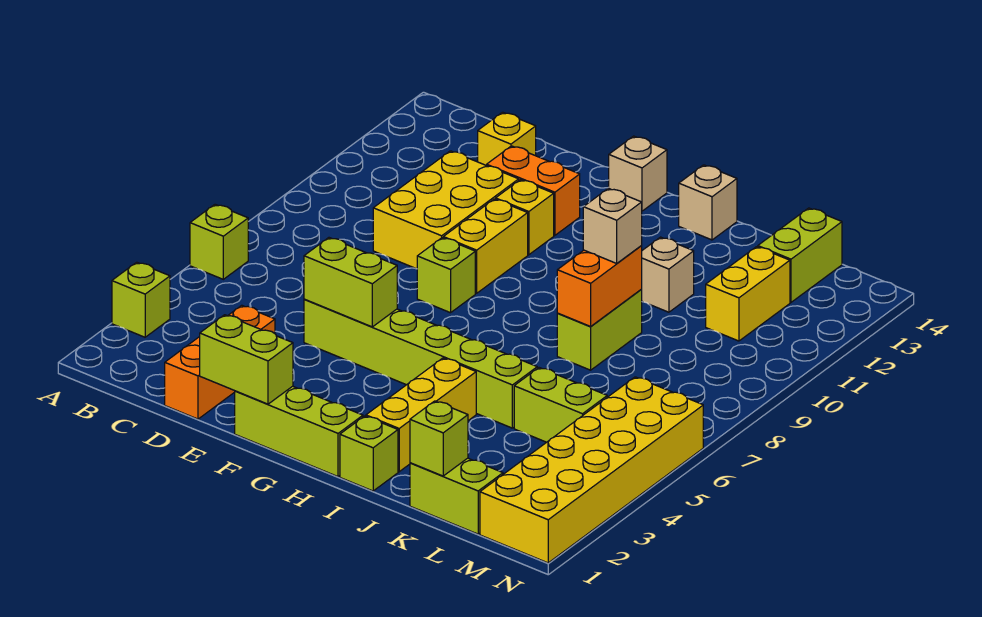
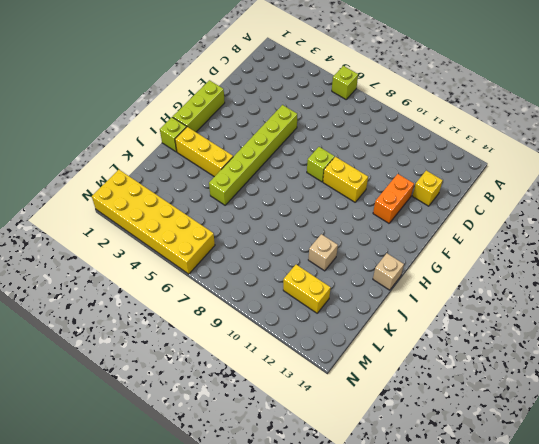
none -> lime 1x1 brick [112,262,170,337]
none -> orange 1x3 brick [165,305,275,419]
none -> yellow 2x3 brick [373,151,519,269]

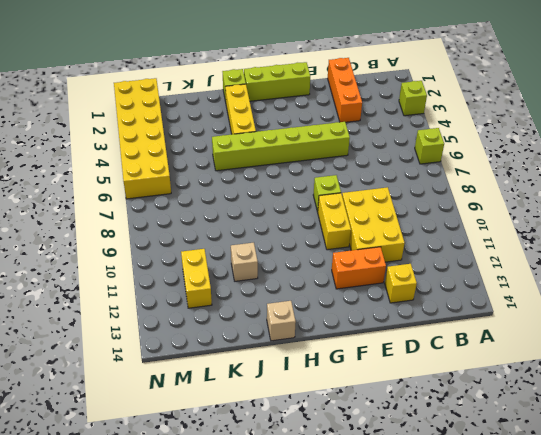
none -> yellow 1x1 brick [496,180,554,255]
none -> tan 1x1 brick [609,136,667,211]
none -> lime 1x2 brick [557,290,642,370]

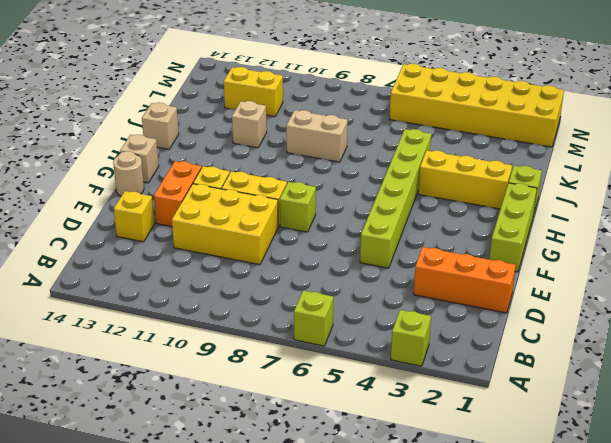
tan 1x1 round brick [113,151,144,196] -> none
tan 1x2 brick [286,110,348,162] -> lime 1x2 brick [557,290,642,370]
none -> lime 1x2 brick [410,458,503,534]
none -> lime 1x2 brick [514,368,607,442]
none -> lime 1x2 brick [758,208,842,302]

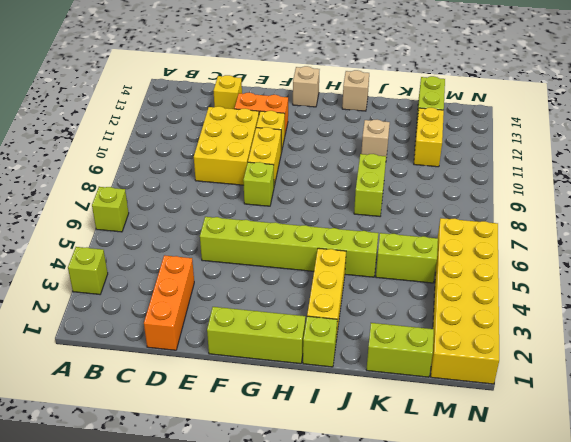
none -> lime 1x2 brick [200,315,293,404]
none -> lime 1x2 brick [304,238,397,327]
none -> orange 1x2 brick [557,246,642,326]

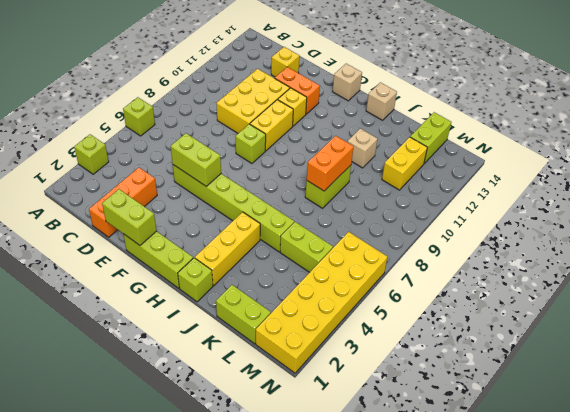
none -> lime 1x1 brick [410,401,468,476]
none -> tan 1x1 brick [583,188,642,263]

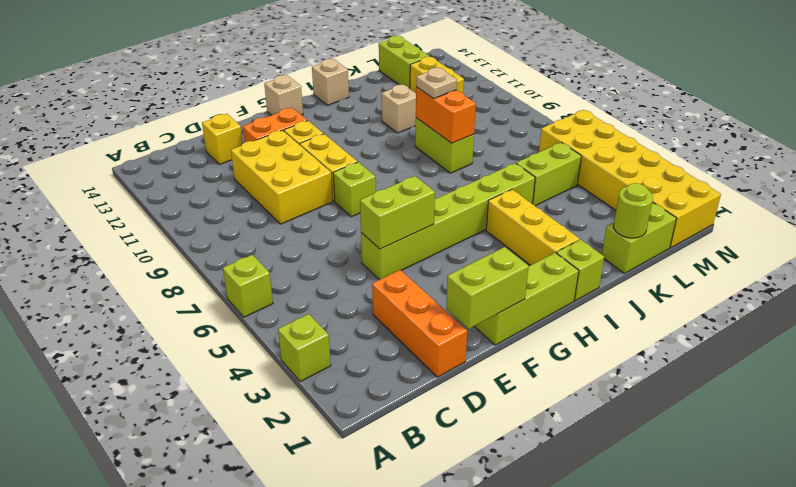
tan 1x1 plate [416,68,457,99] -> tan 1x1 brick [583,188,642,263]
lime 1x1 round brick [614,183,653,238] -> lime 1x1 brick [410,401,468,476]

